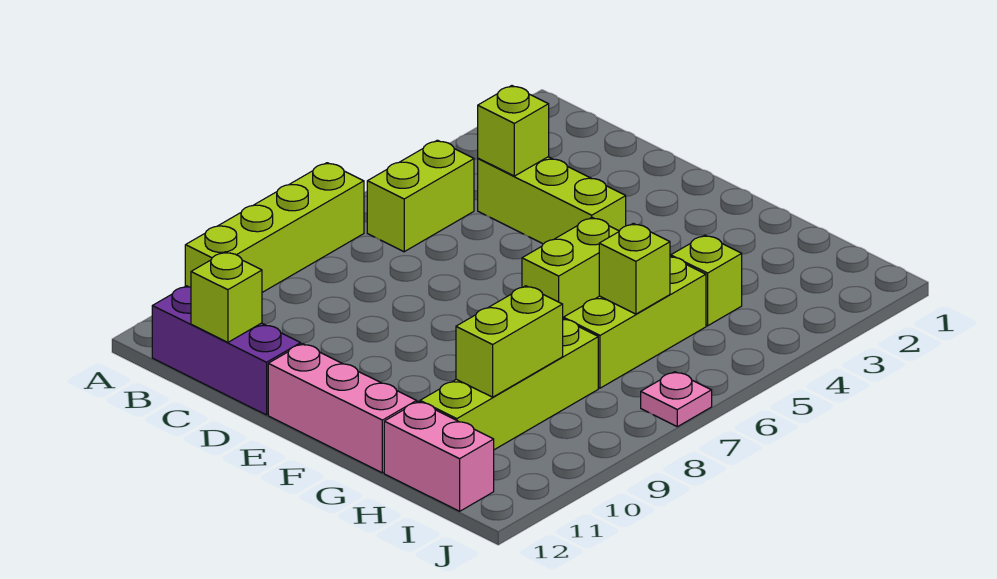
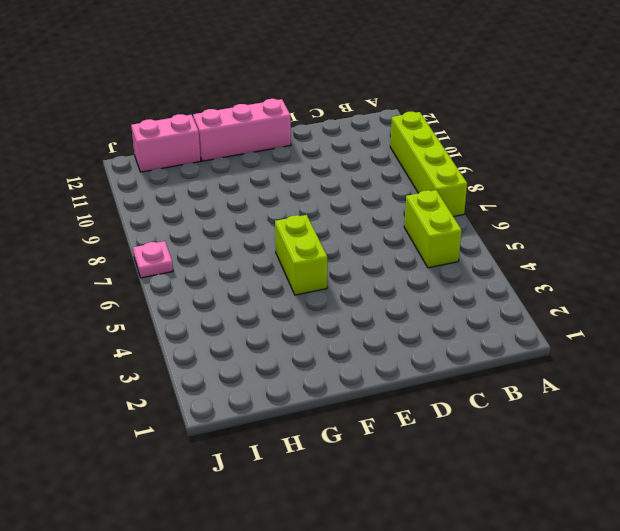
none -> purple 1x3 brick [152,286,301,415]
none -> lime 1x3 brick [478,157,626,244]
none -> lime 1x1 brick [671,235,742,326]

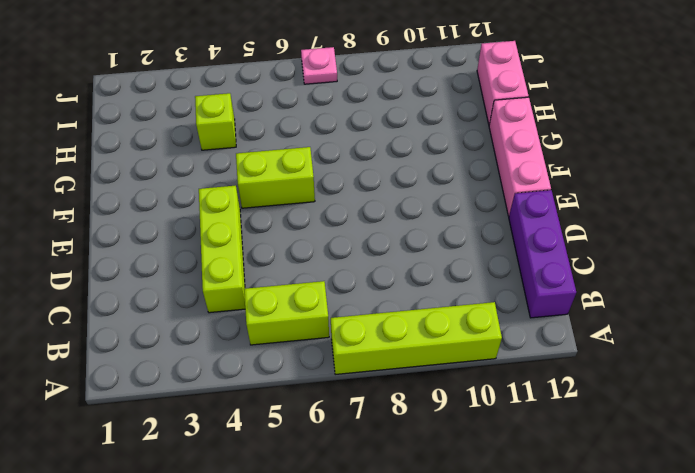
none -> lime 1x3 brick [563,257,706,388]
none -> lime 1x4 brick [420,319,598,450]
none -> lime 1x1 brick [478,86,549,176]

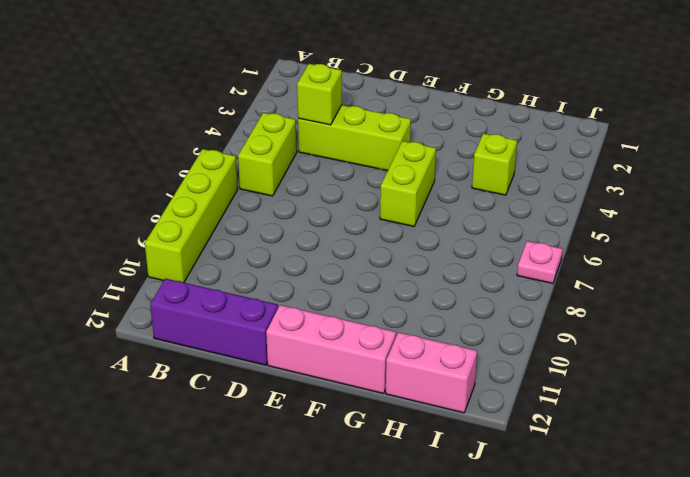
none -> lime 1x3 brick [563,257,706,388]
none -> lime 1x4 brick [420,319,598,450]
none -> lime 1x1 brick [191,252,262,342]

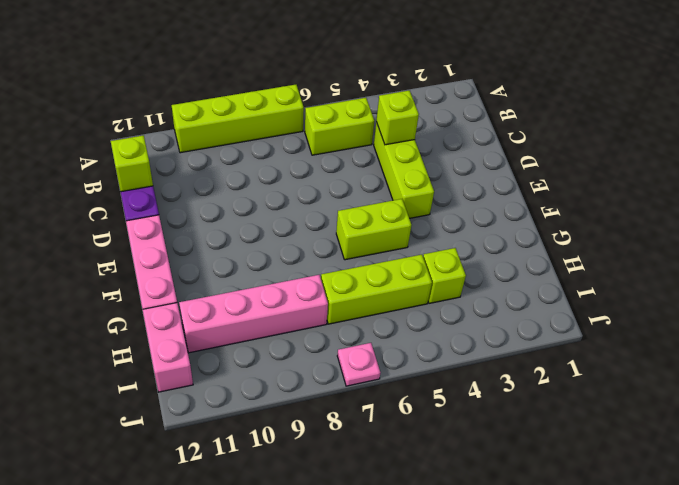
pink 1x4 brick [179,275,328,353] -> lime 1x4 brick [420,319,598,450]
none -> lime 1x1 brick [599,223,670,314]
none -> lime 1x2 brick [456,286,563,397]

